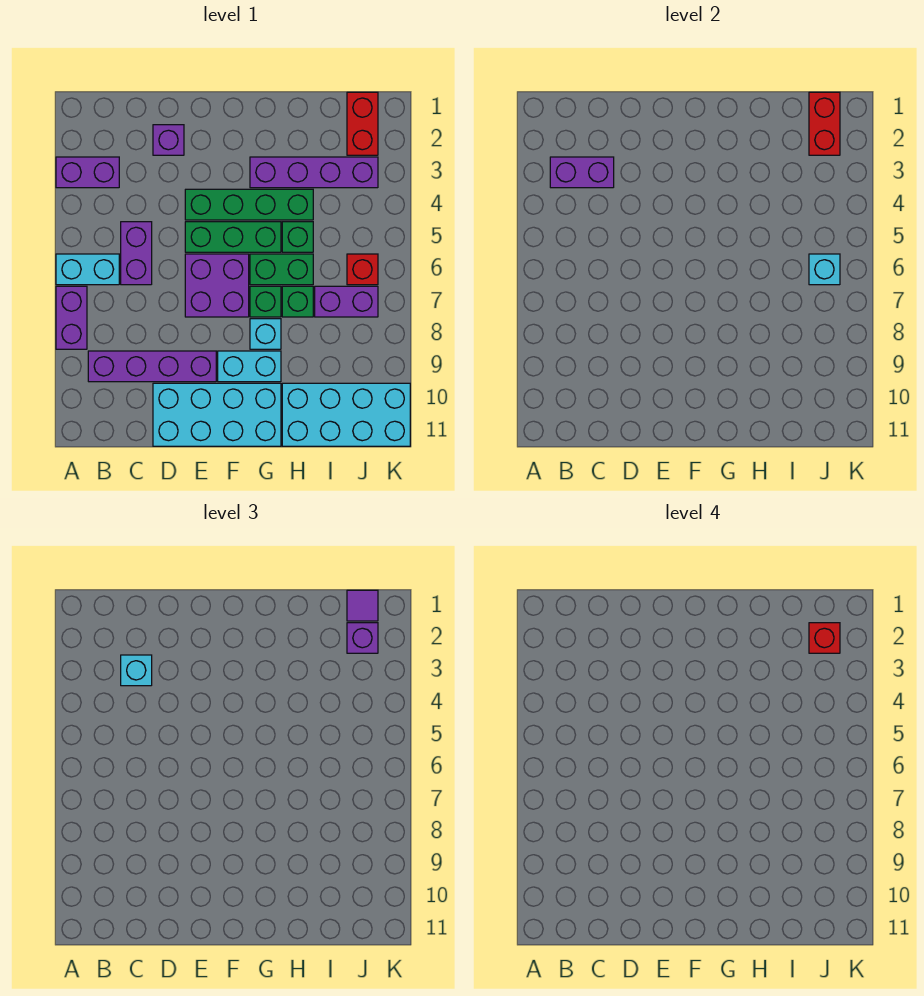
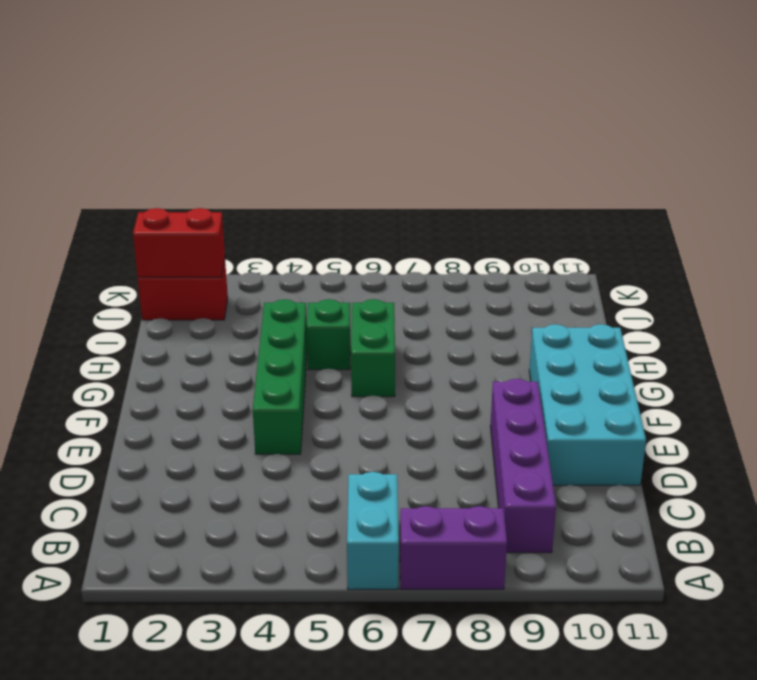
none -> purple 1x2 brick [56,157,119,188]
none -> purple 1x2 brick [121,222,152,285]
none -> purple 1x1 brick [153,125,184,155]

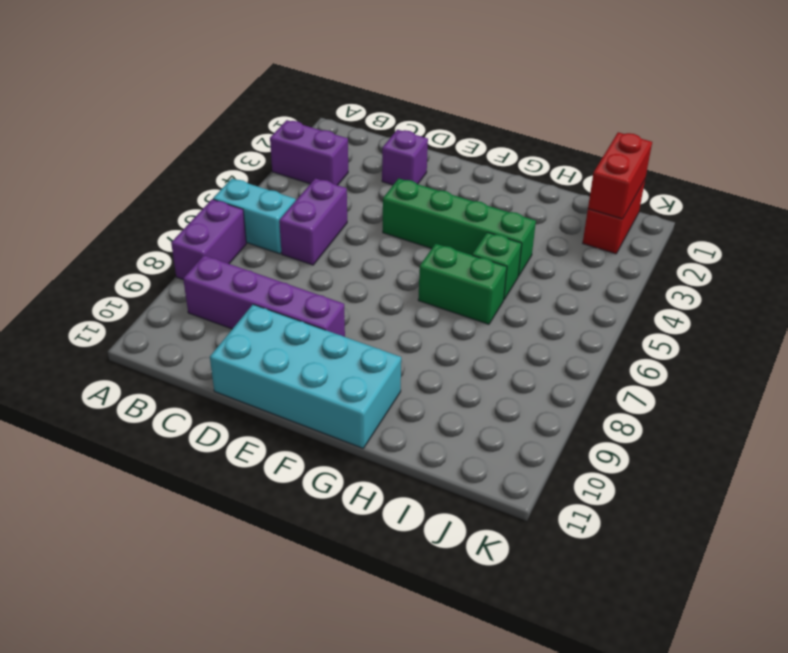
none -> green 1x3 brick [185,222,281,252]
none -> purple 2x2 brick [185,254,249,317]
none -> cyan 1x2 brick [218,351,281,382]

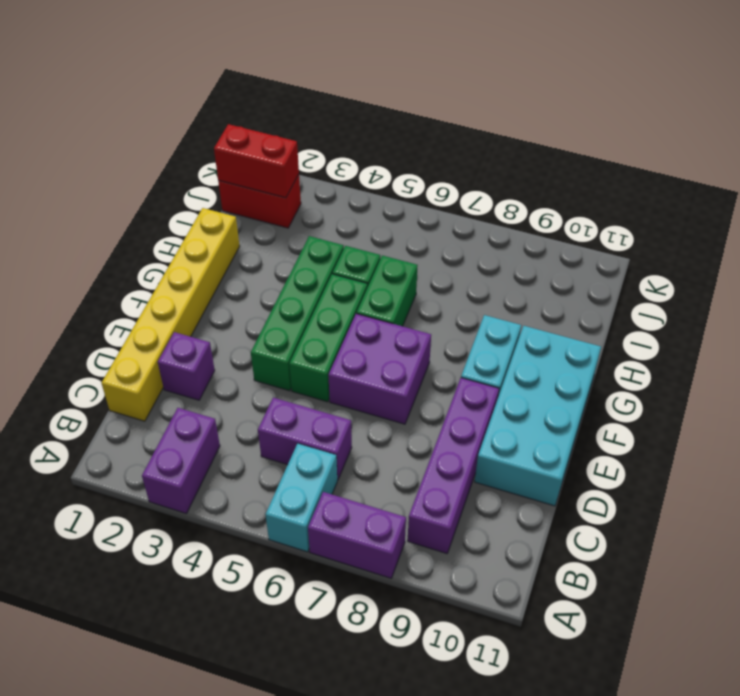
yellow 1x6 brick [102,208,240,421] -> none
none -> purple 1x4 brick [250,157,378,188]
none -> green 1x1 brick [250,286,281,317]
none -> cyan 1x1 brick [250,319,281,349]

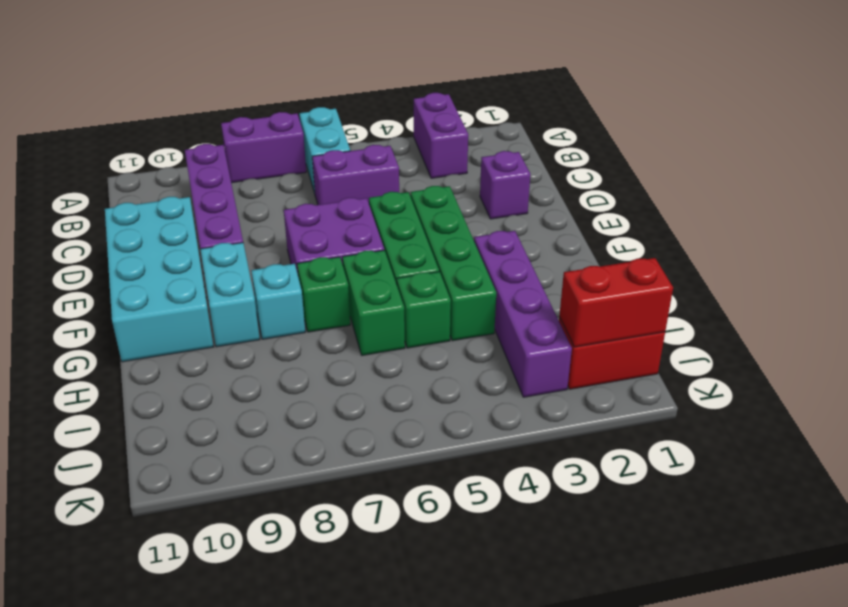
none -> green 1x1 brick [282,286,313,317]
none -> cyan 2x4 brick [282,383,410,446]
none -> purple 1x2 brick [315,286,378,317]

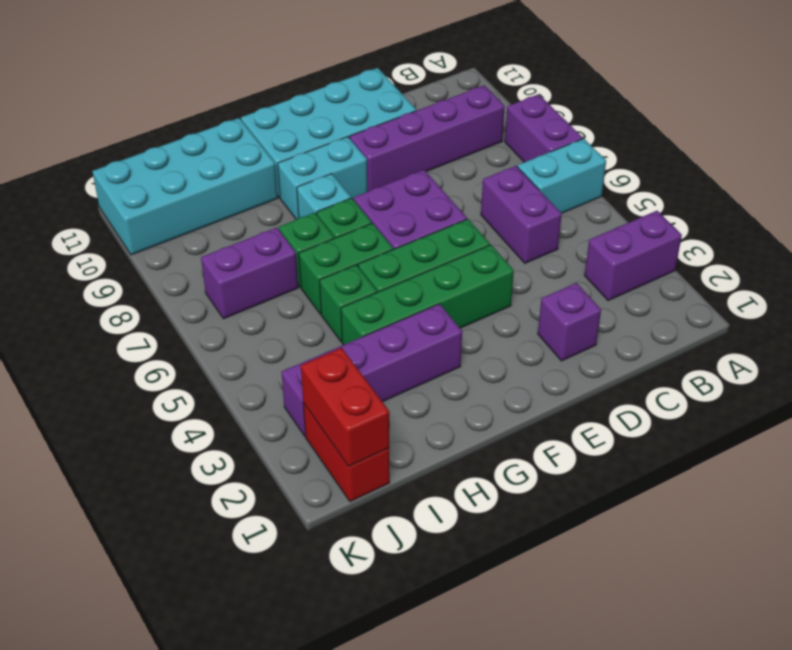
none -> red 1x1 brick [347,254,378,285]
none -> purple 1x2 brick [550,157,614,188]
none -> cyan 1x1 brick [809,254,840,285]

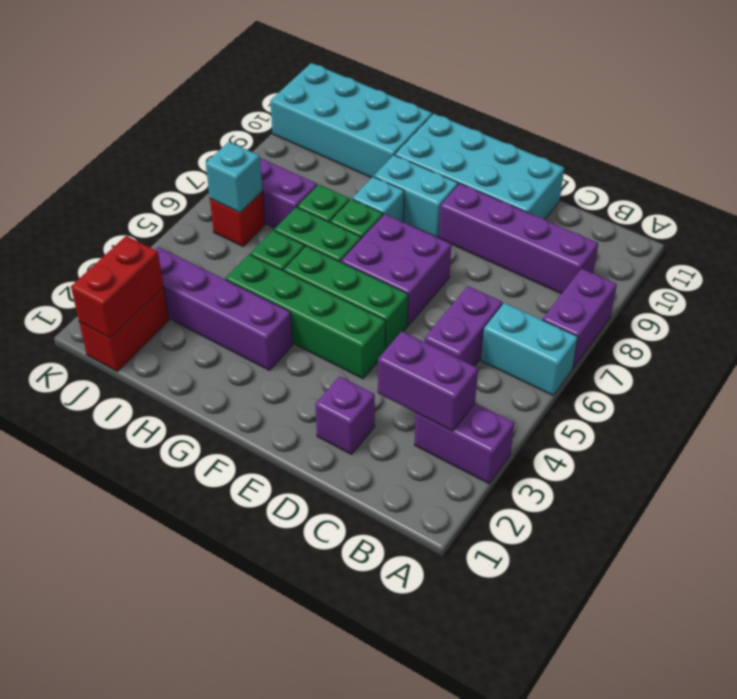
none -> cyan 1x1 brick [121,655,152,686]
none -> purple 1x1 tile [347,590,378,621]
none -> purple 1x1 brick [347,623,378,653]

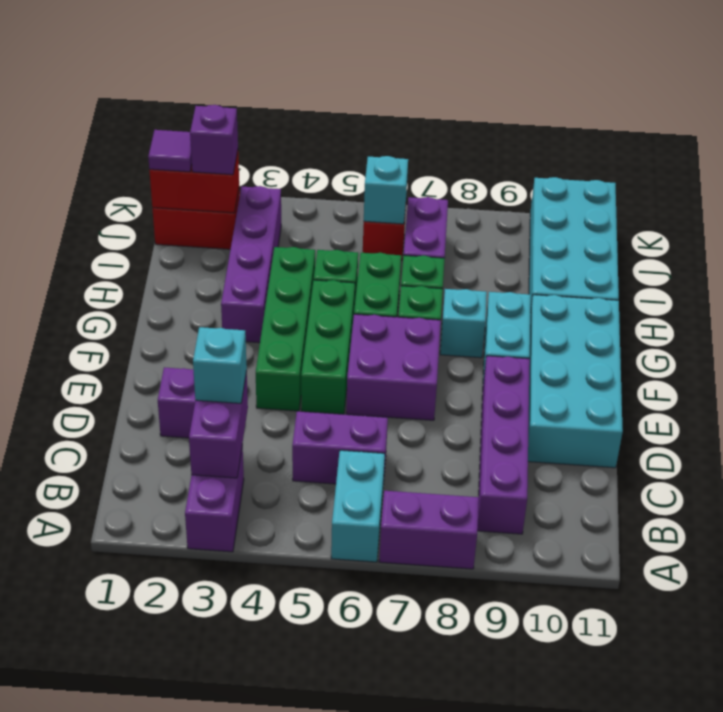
none -> red 1x1 brick [809,623,840,653]

